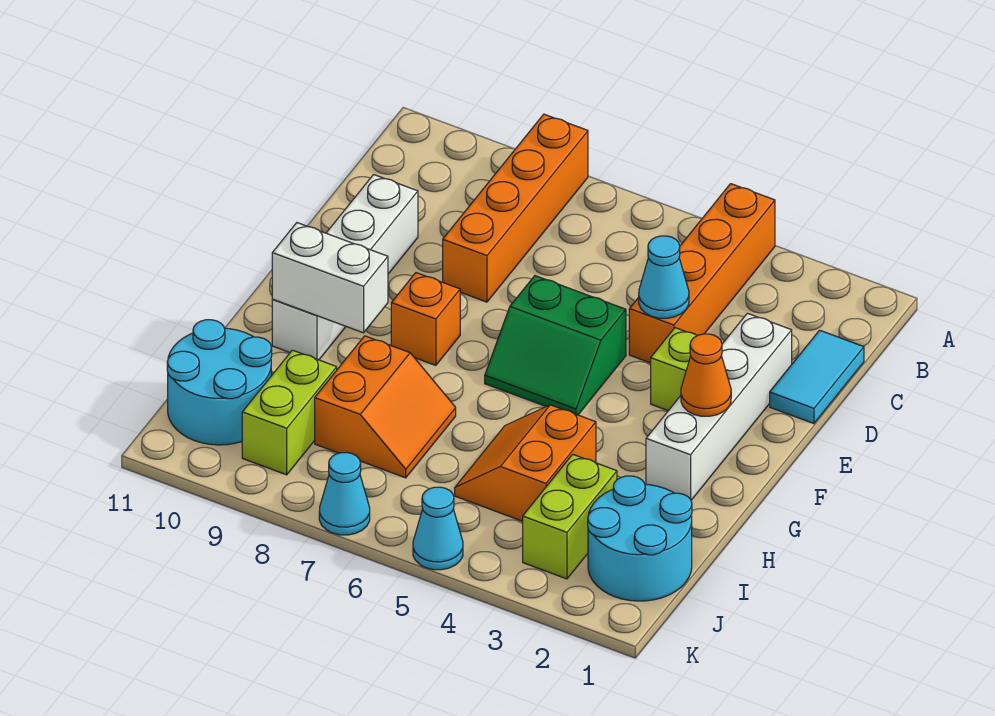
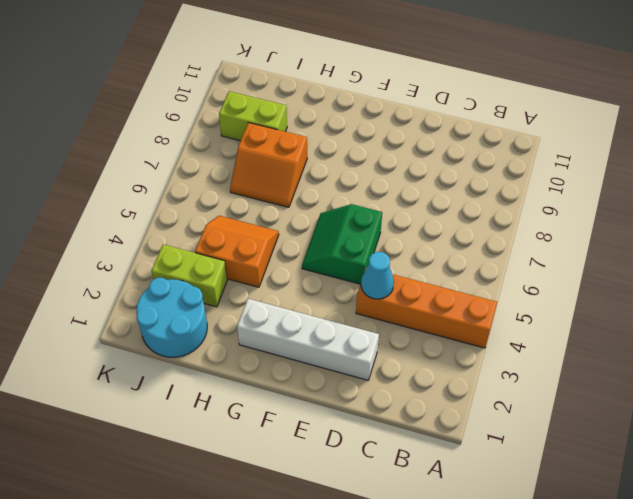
none -> orange 1x4 brick [443,114,588,302]
none -> cyan 1x2 tile [770,330,864,424]
none -> white 1x4 brick [272,175,418,360]

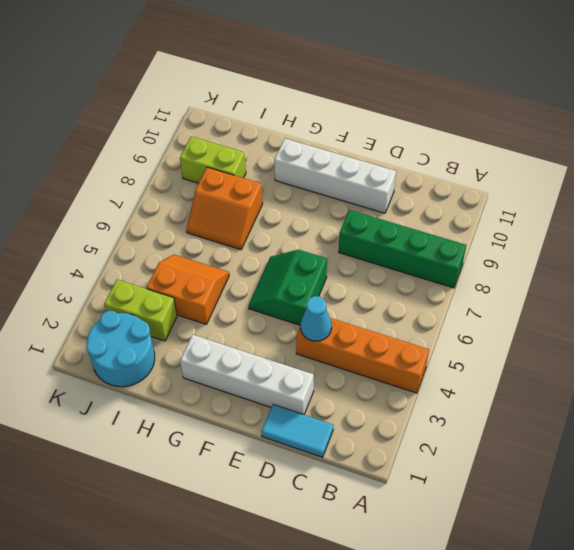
green 1x4 brick [339,210,466,288] -> orange 1x4 brick [443,114,588,302]
none -> lime 1x1 brick [651,328,697,411]
none -> orange 1x1 brick [391,273,460,365]
none -> cyan 2x2 round brick [167,320,272,445]

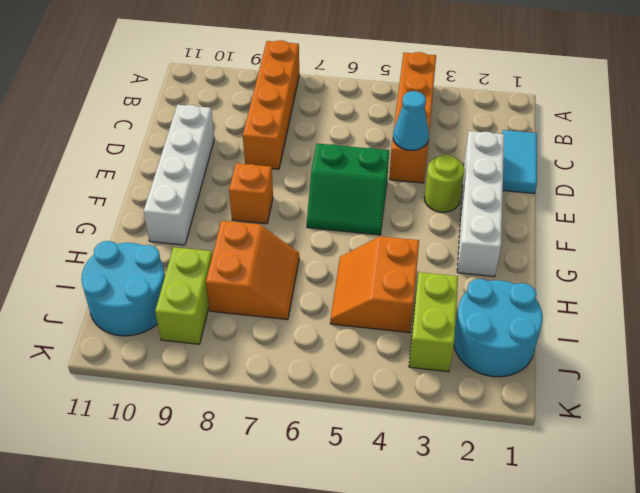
lime 1x1 round brick [424,155,464,212] -> lime 1x1 brick [651,328,697,411]
none -> cyan 1x1 cone [413,487,463,570]
none -> cyan 1x1 cone [319,452,370,535]
none -> orange 1x1 cone [681,334,731,416]

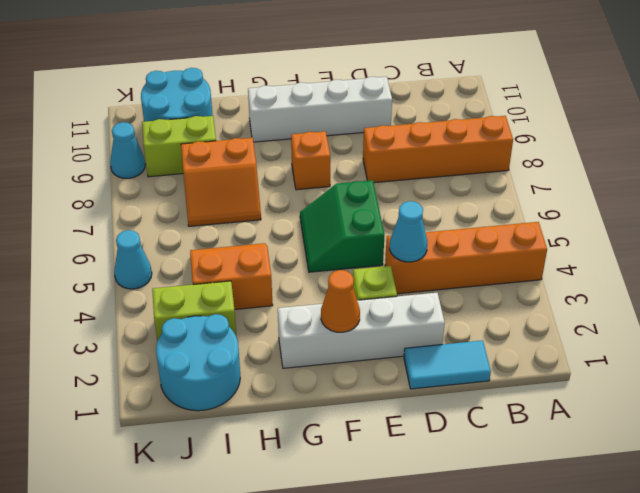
cyan 1x1 cone [110,122,145,178] -> cyan 1x1 cone moved to [319,452,370,535]
none -> white 1x2 brick [272,223,388,333]

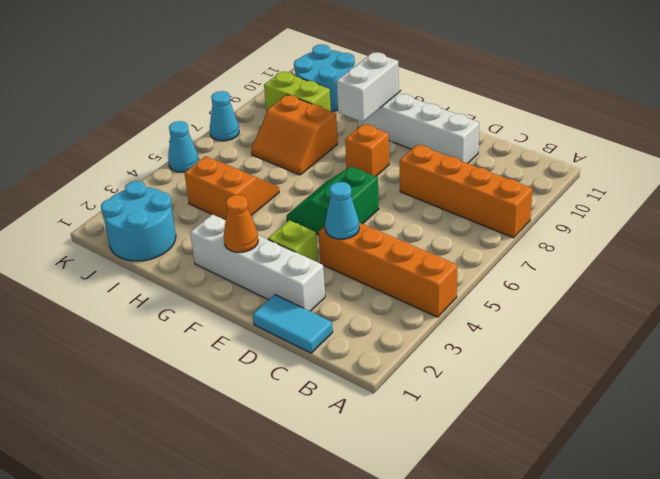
none -> lime 1x2 brick [523,454,617,579]

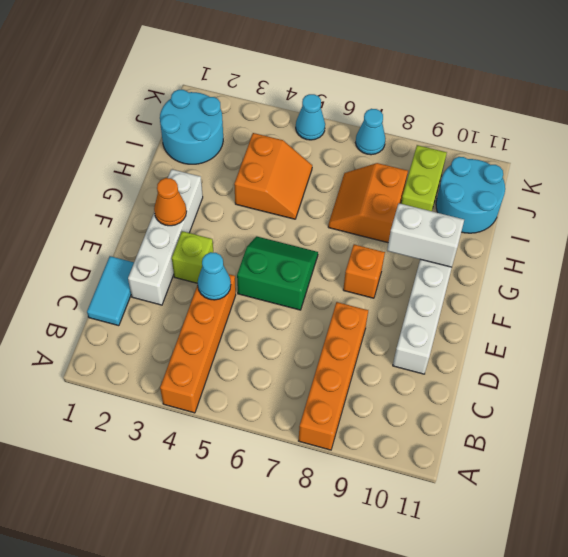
none -> lime 1x2 brick [523,454,617,579]

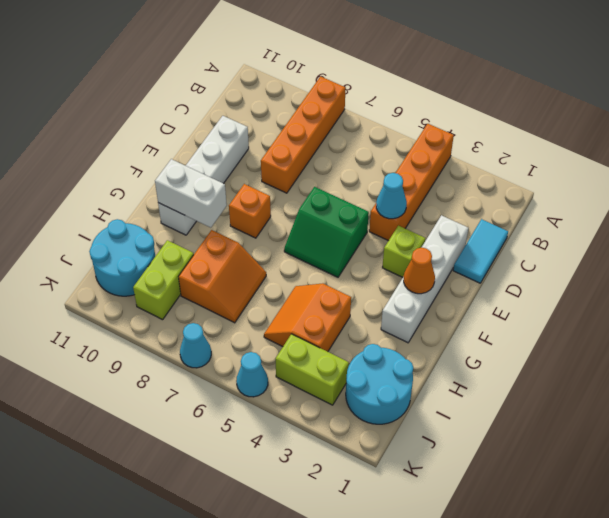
lime 1x2 brick [275,334,349,405] -> lime 1x2 brick turned to [523,454,617,579]

